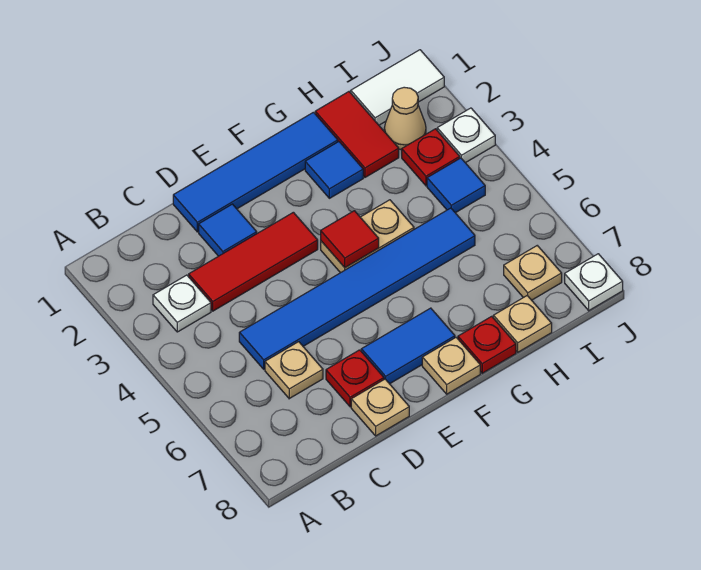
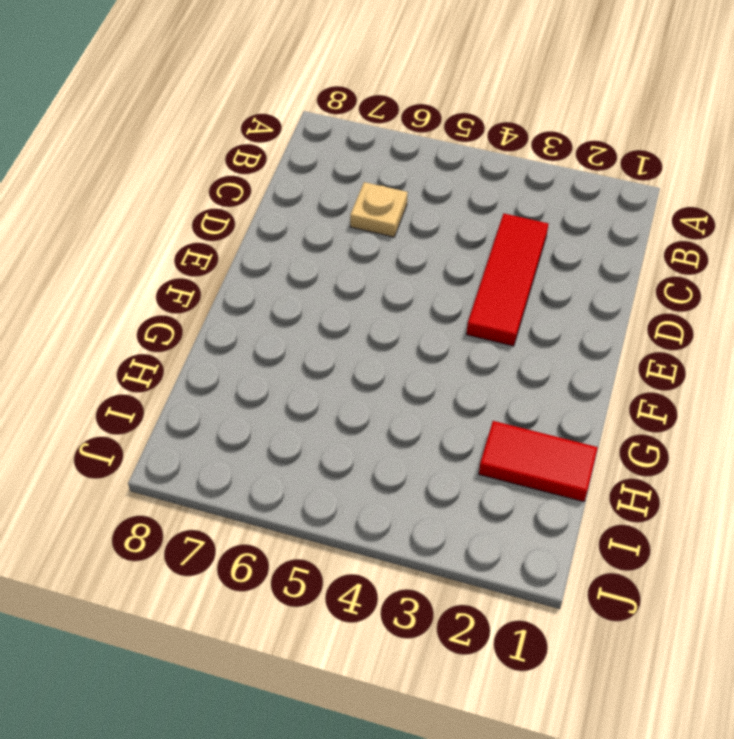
none -> white 1x1 plate [153,275,211,332]
none -> blue 1x6 tile [239,208,475,369]
none -> blue 1x4 tile [173,112,338,232]

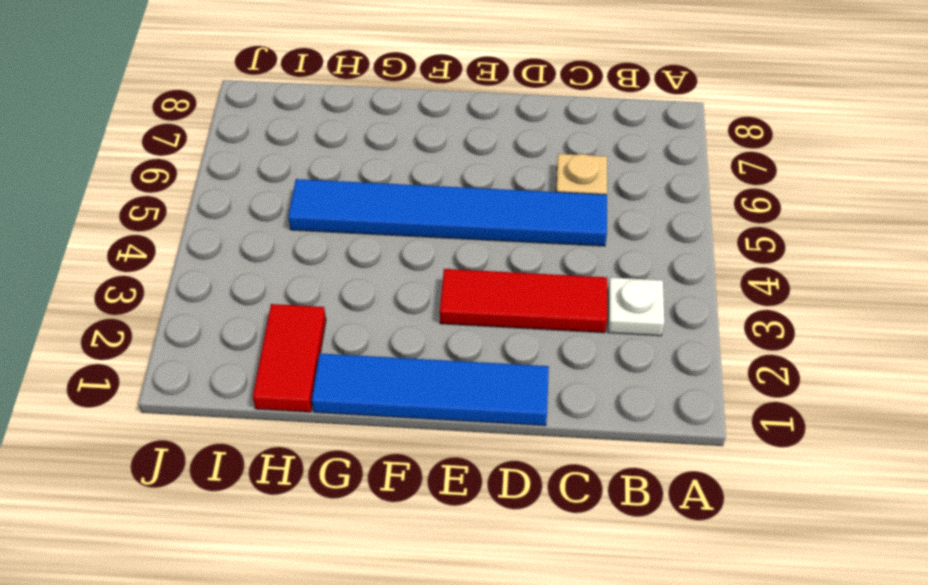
none -> blue 1x1 tile [199,204,257,256]
none -> red 1x1 plate [326,350,384,407]
none -> tan 1x1 plate [351,379,409,436]

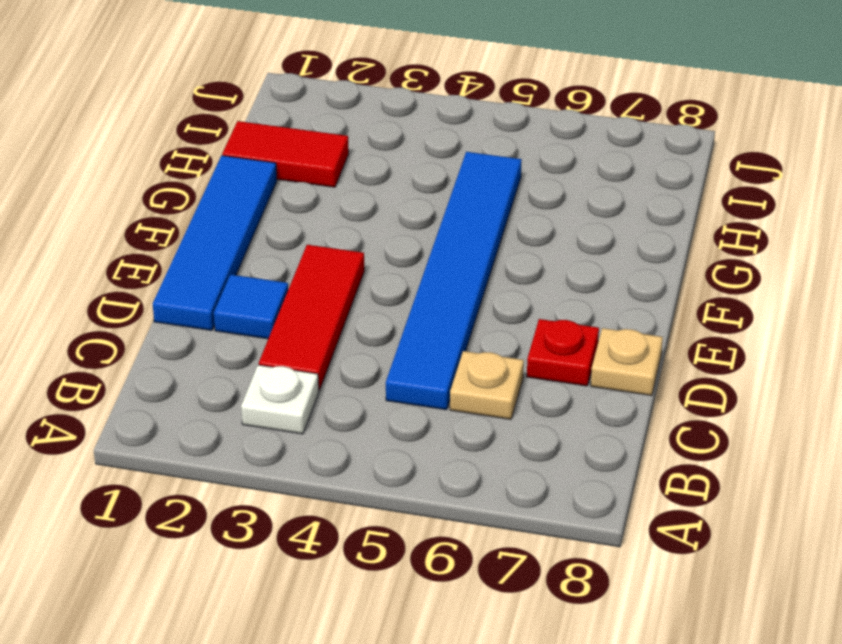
none -> blue 1x2 tile [361,308,455,384]
none -> tan 1x2 plate [321,200,414,273]
none -> tan 1x1 plate [422,337,480,394]

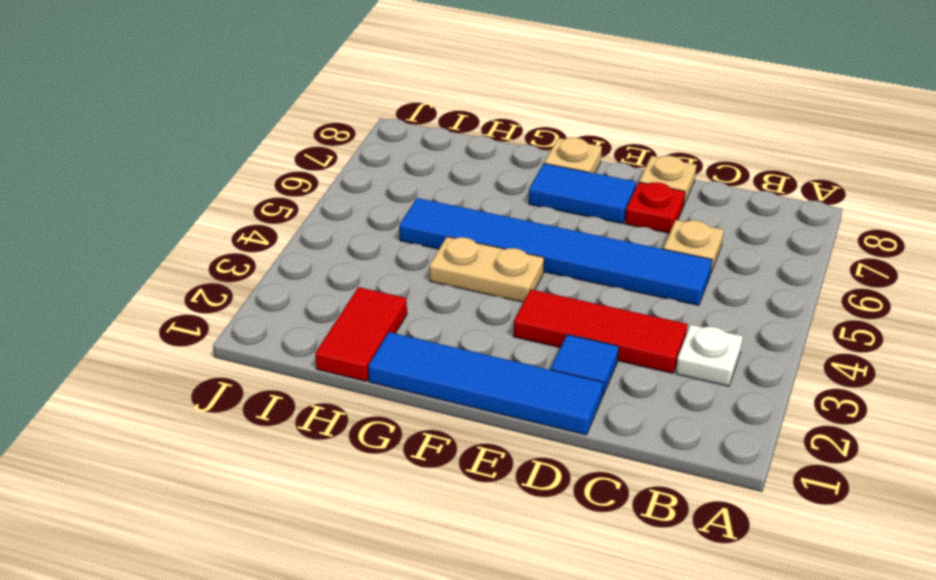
none -> blue 1x1 tile [305,142,363,198]
none -> red 1x1 plate [458,316,516,373]
none -> tan 1x1 plate [493,296,552,352]

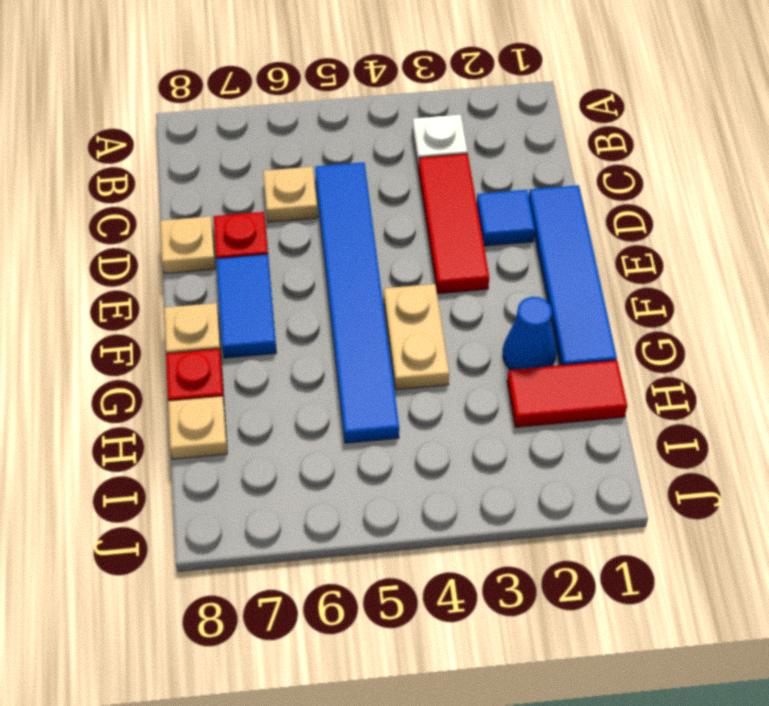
blue 1x1 cone [503,297,556,370] -> blue 1x1 tile [305,142,363,198]
none -> white 1x2 tile [351,50,444,125]
none -> tan 1x1 cone [384,87,426,150]
none -> red 1x1 plate [402,129,460,186]

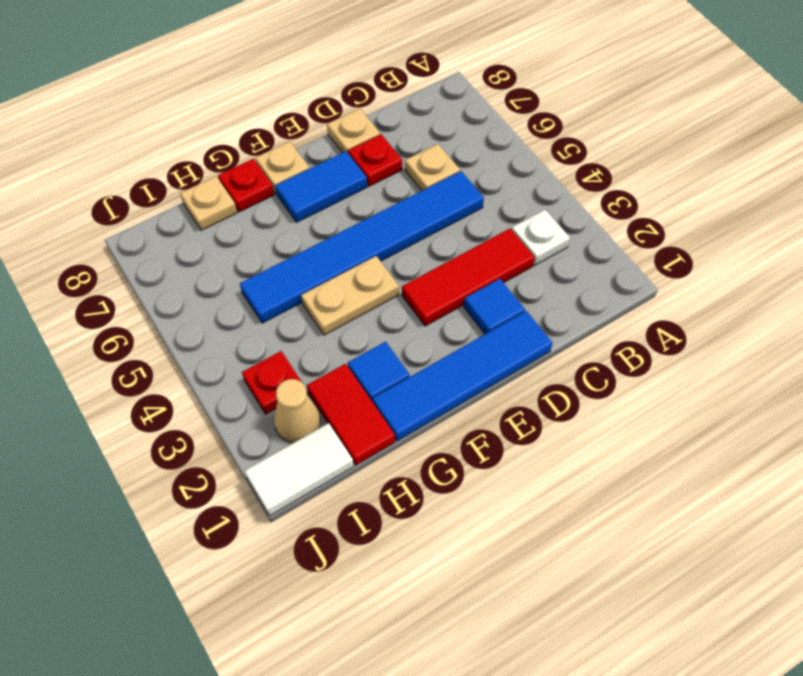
none -> blue 1x1 tile [427,158,485,213]
none -> tan 1x1 plate [504,246,562,300]
none -> white 1x1 plate [437,108,495,163]

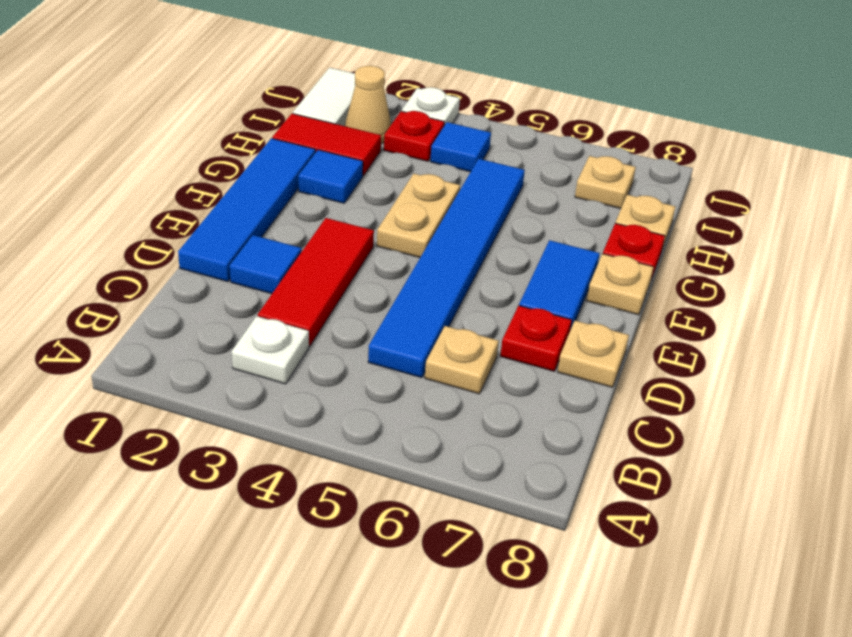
none -> white 1x1 plate [565,254,623,311]
none -> red 1x1 tile [321,211,379,268]

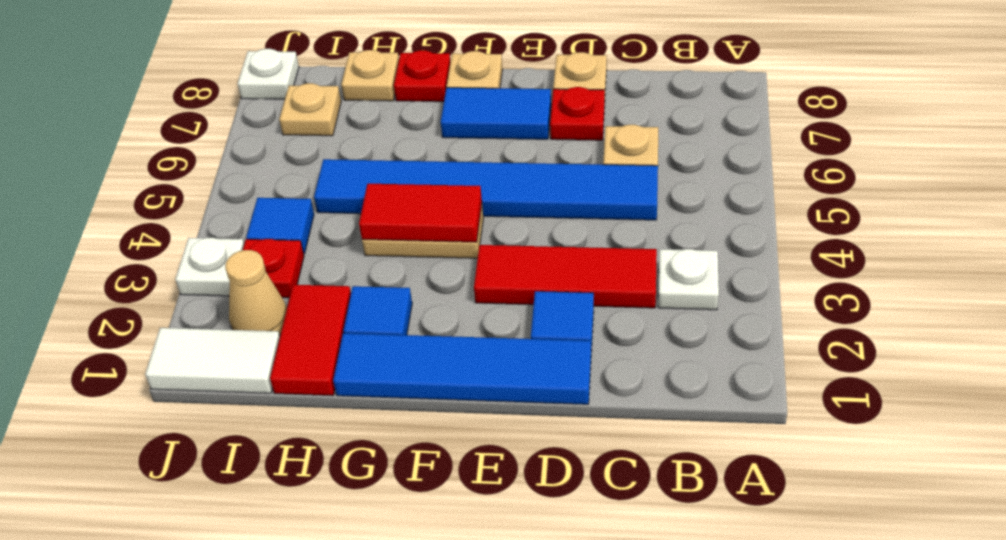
red 1x2 tile [359,184,482,242] -> red 1x1 tile [321,211,379,268]

